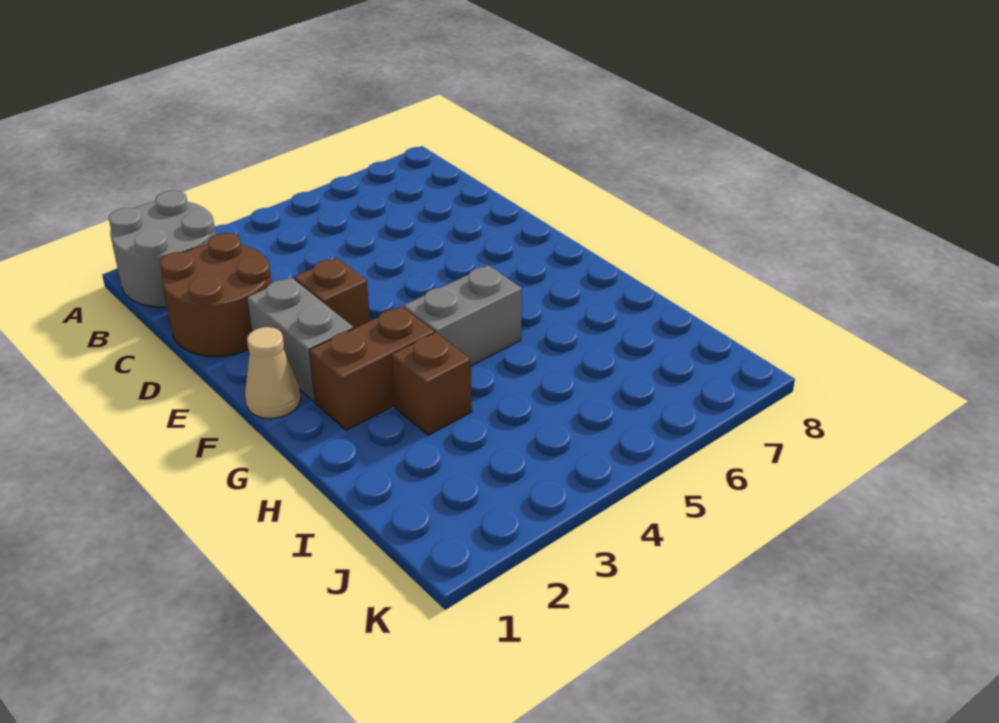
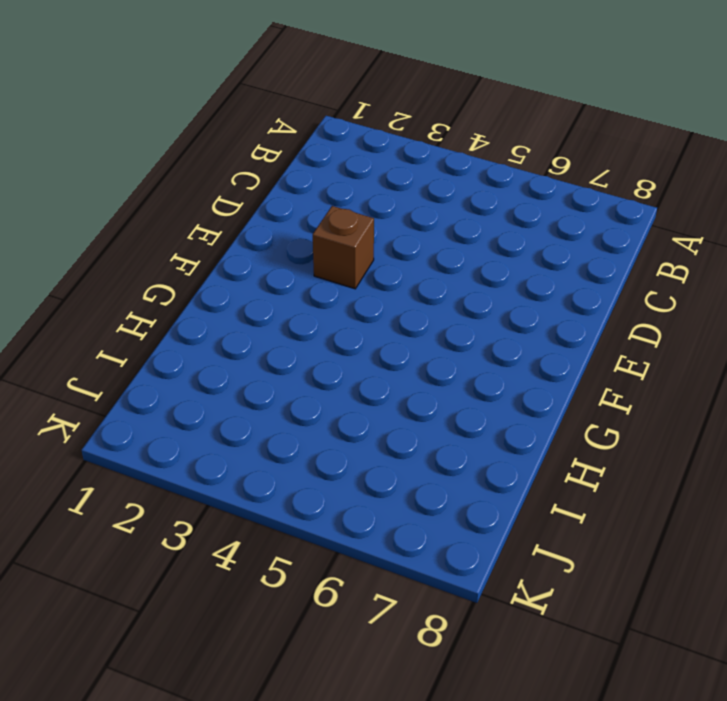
none -> grey 2x2 round brick [109,190,216,307]
none -> brown 2x2 round brick [160,233,272,356]

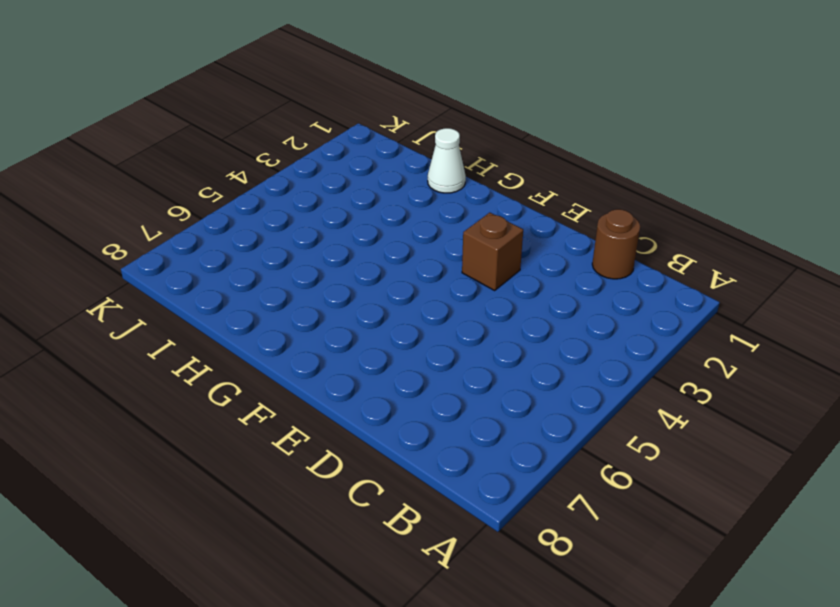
brown 1x1 round brick [592,209,640,279] -> brown 2x2 round brick [160,233,272,356]
white 1x1 cone [428,128,466,193] -> none
none -> grey 2x2 round brick [109,190,216,307]
none -> grey 1x2 brick [247,278,354,401]

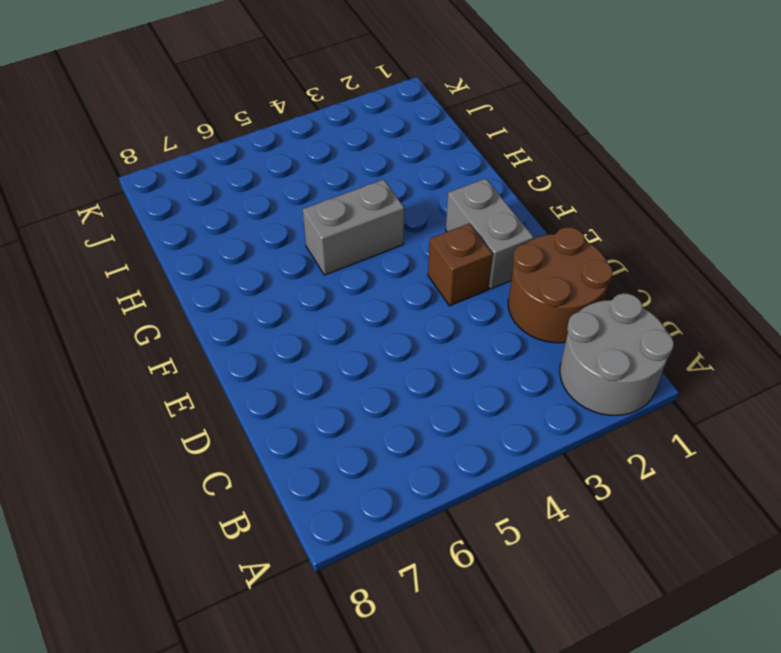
none -> tan 1x1 cone [245,327,301,419]
none -> brown 1x2 brick [309,306,434,430]

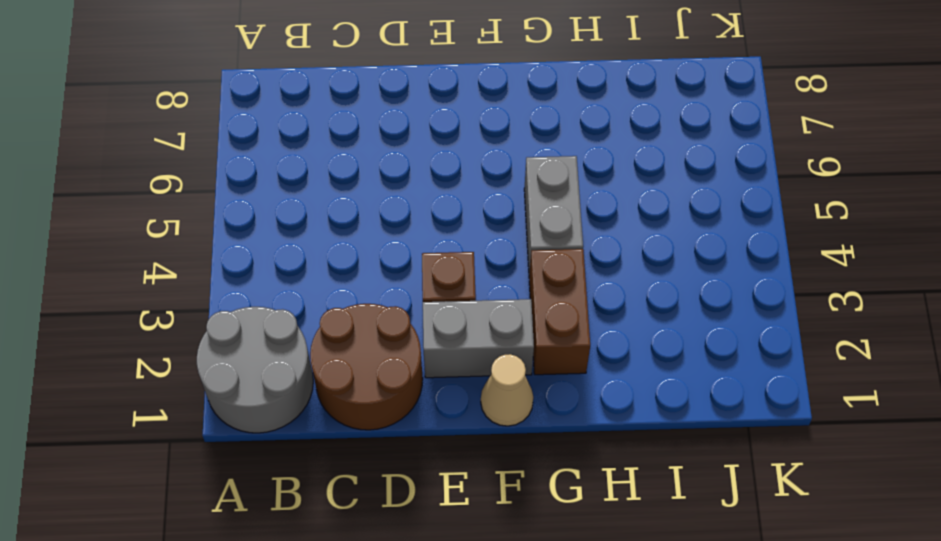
none -> brown 1x1 brick [392,333,472,435]

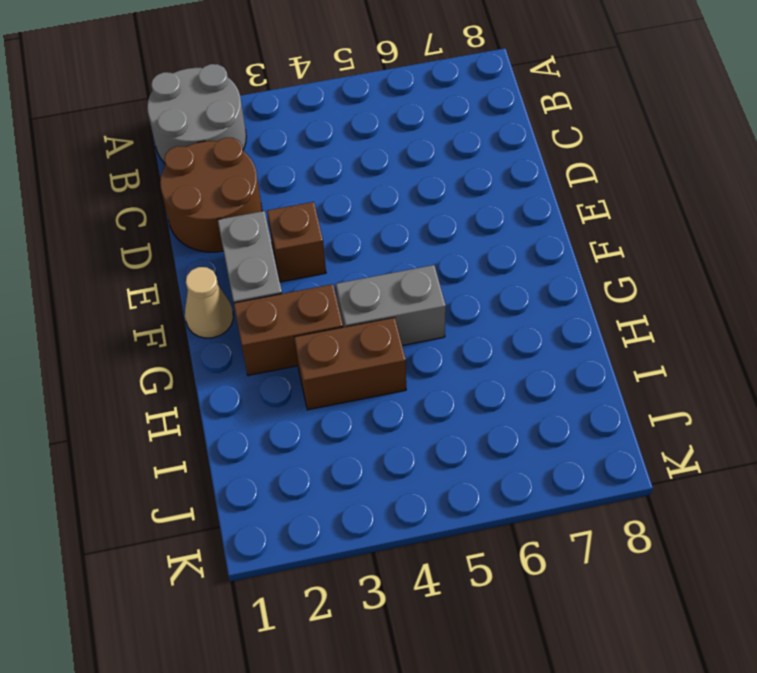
brown 1x2 brick [294,318,406,410] -> brown 1x1 brick [392,333,472,435]

